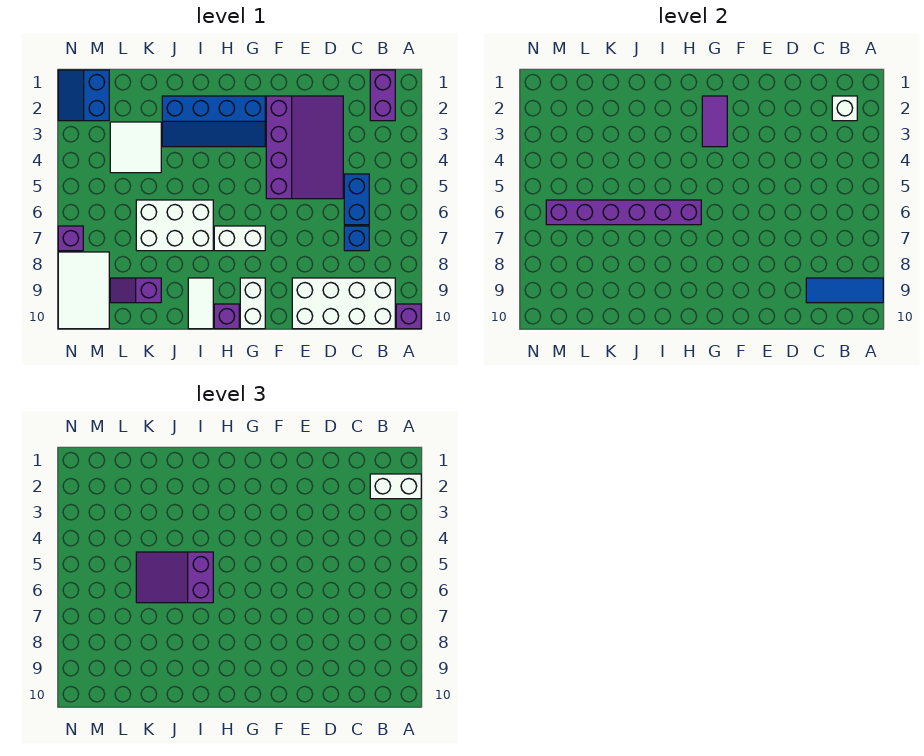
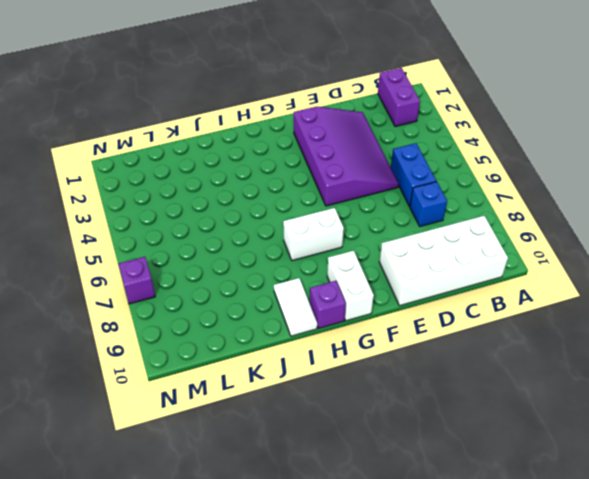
none -> purple 1x1 brick [396,304,421,329]
none -> blue 2x4 slope [162,96,265,147]
none -> white 2x3 brick [136,200,213,251]

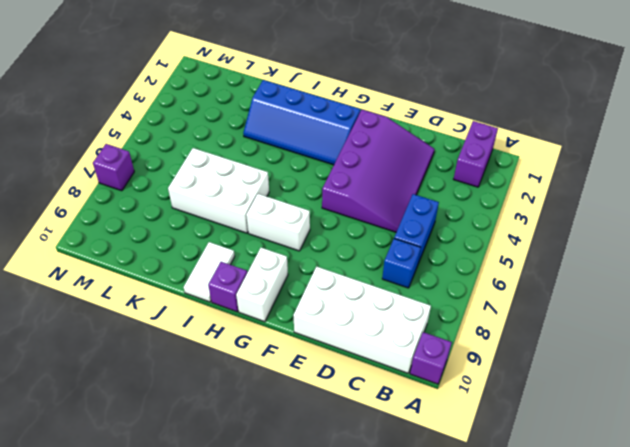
none -> white 2x2 tile [110,122,161,173]
none -> purple 1x2 slope [110,278,161,303]
none -> blue 2x2 slope [58,70,109,121]

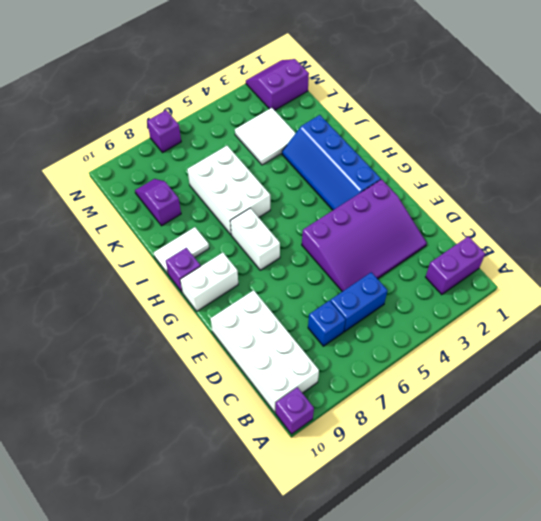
purple 2x2 slope [246,59,309,110] -> blue 2x2 slope [58,70,109,121]
none -> white 2x3 tile [58,252,109,329]
none -> blue 1x3 tile [806,278,883,303]
none -> white 1x1 brick [832,96,857,121]

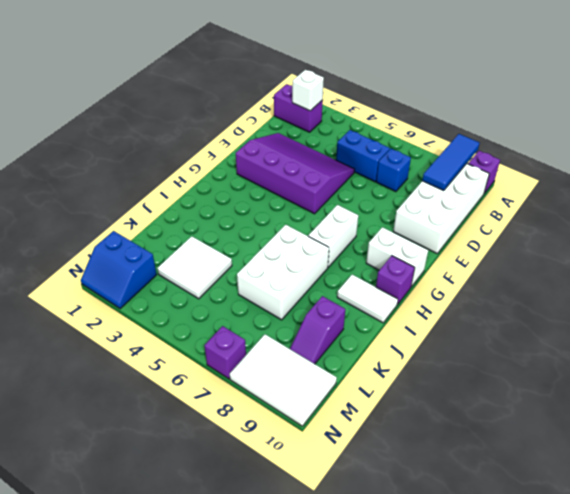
none -> blue 2x4 slope [162,96,265,147]
none -> purple 1x2 tile [702,96,727,147]
none -> purple 1x6 brick [546,200,701,225]

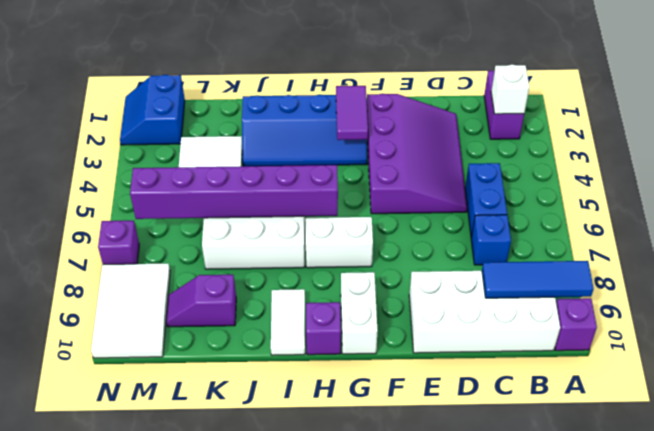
none -> white 1x2 brick [370,474,421,499]
none -> purple 2x3 slope [136,552,213,603]

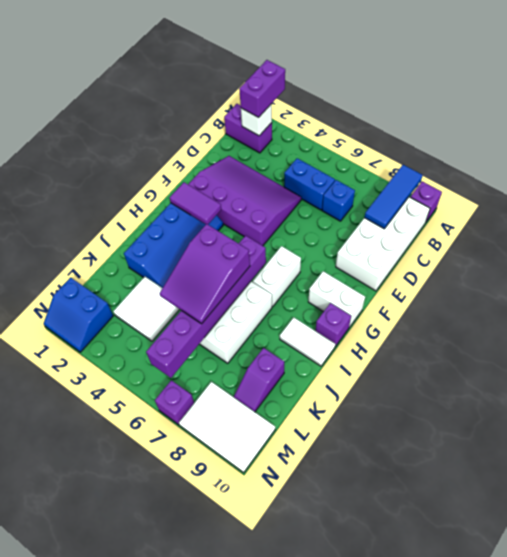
purple 1x2 brick [239,60,285,118] -> white 1x2 brick [370,474,421,499]

